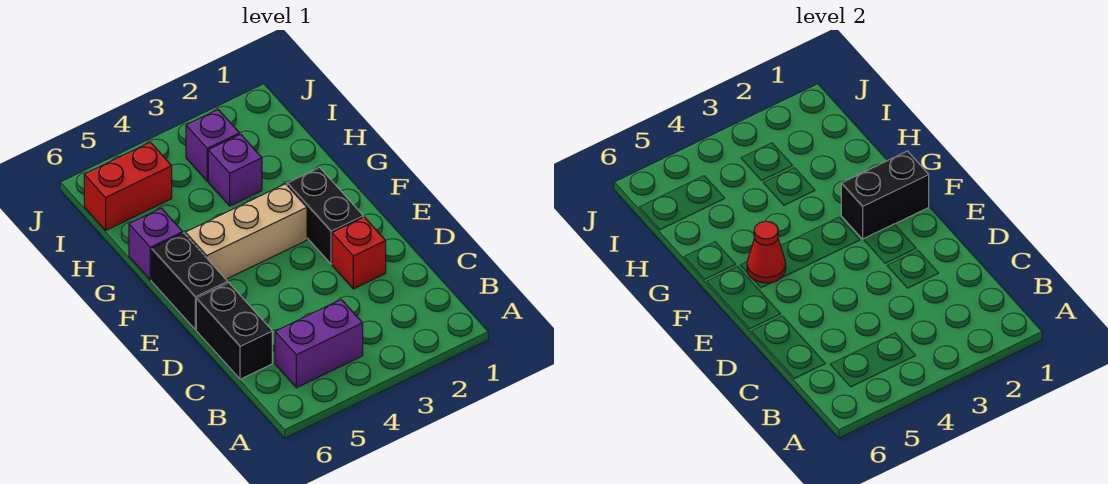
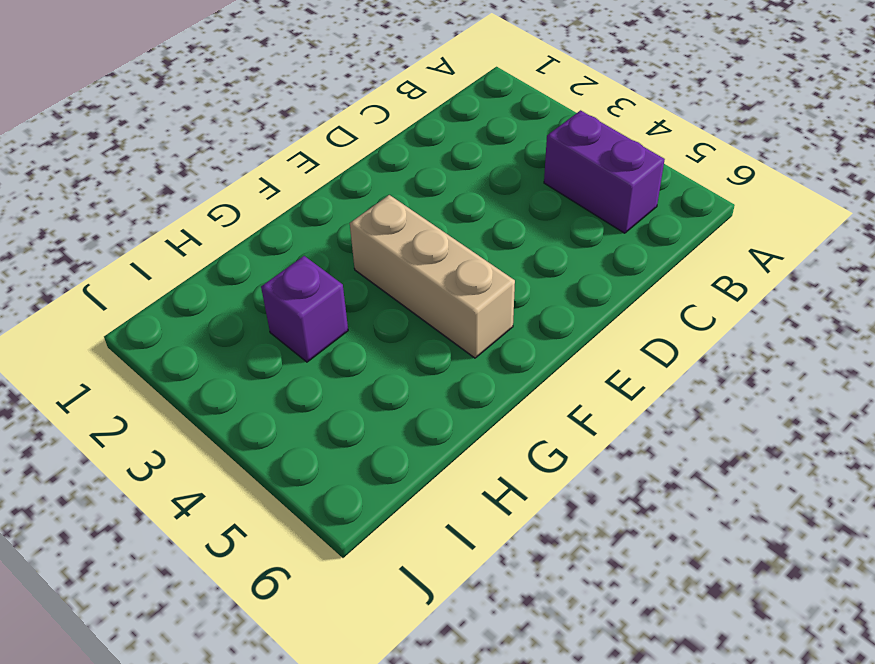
none -> black 1x2 brick [196,283,272,379]
none -> red 1x1 brick [332,217,386,289]
none -> black 1x2 brick [287,167,363,264]

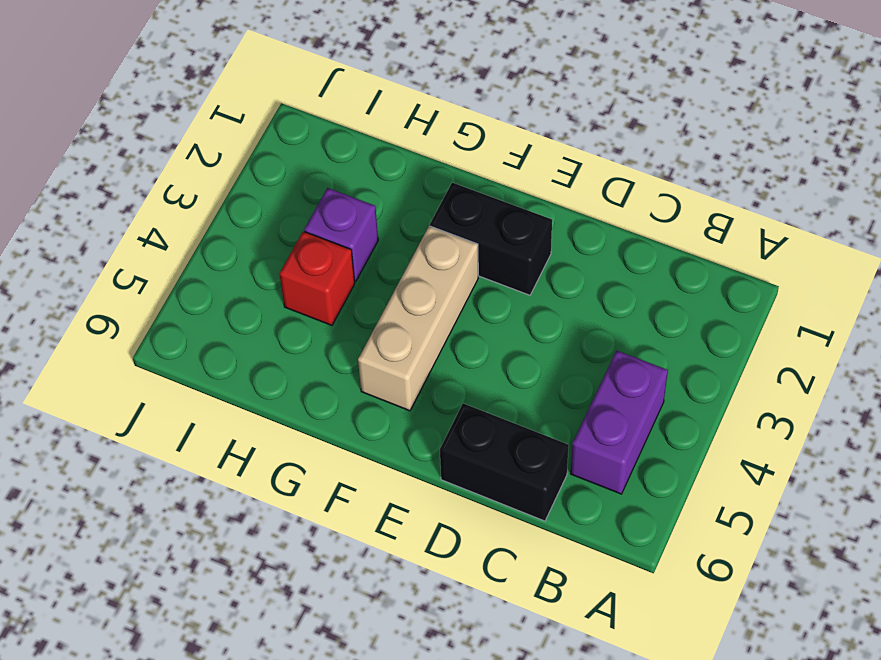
red 1x1 brick [279,231,355,325] -> red 1x1 brick moved to [332,217,386,289]
none -> black 1x2 brick [151,233,228,330]
none -> purple 1x1 brick [129,208,183,280]
none -> purple 1x1 brick [186,110,240,181]

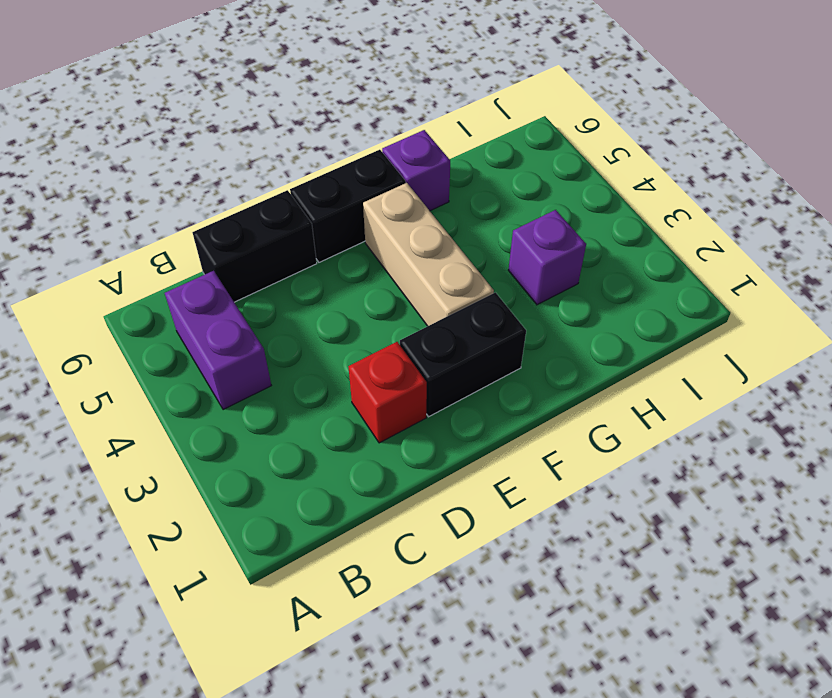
none -> purple 1x1 brick [186,110,240,181]
none -> red 1x2 brick [84,142,172,230]
none -> black 1x2 brick [841,151,929,239]

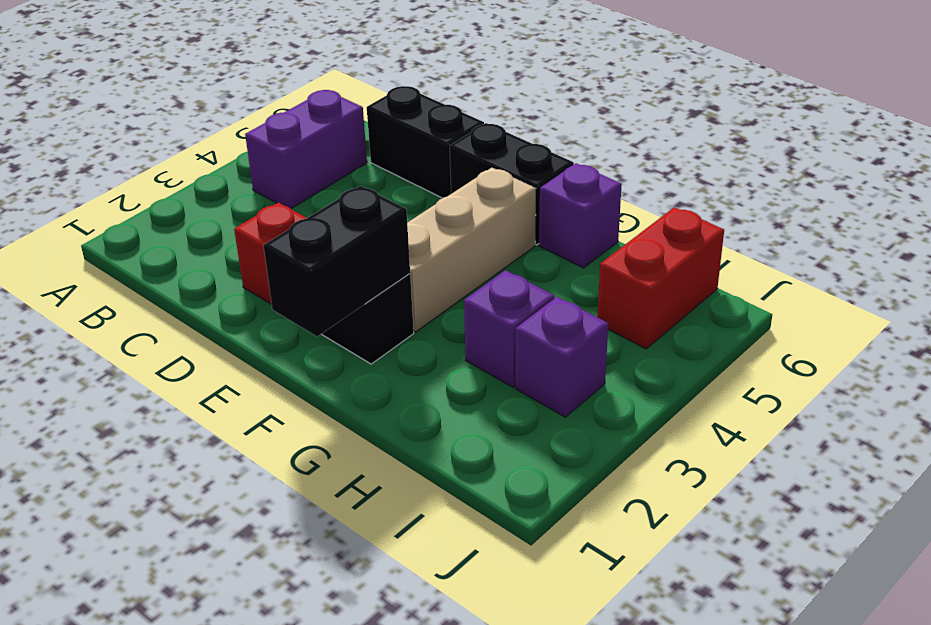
none -> red 1x1 cone [747,221,786,283]

